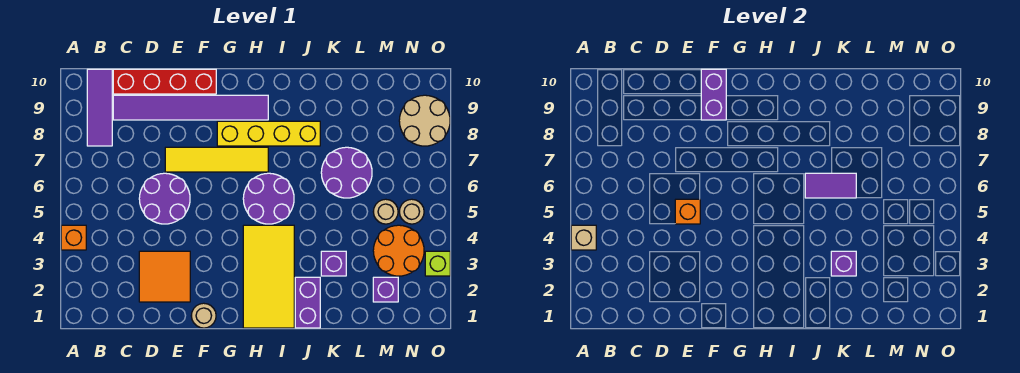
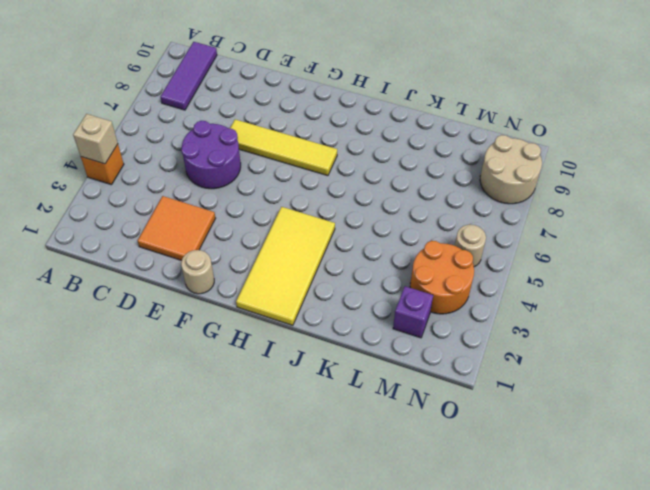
none -> purple 1x6 tile [113,95,268,120]
none -> red 1x4 brick [113,69,216,94]
none -> yellow 1x4 brick [217,121,320,146]

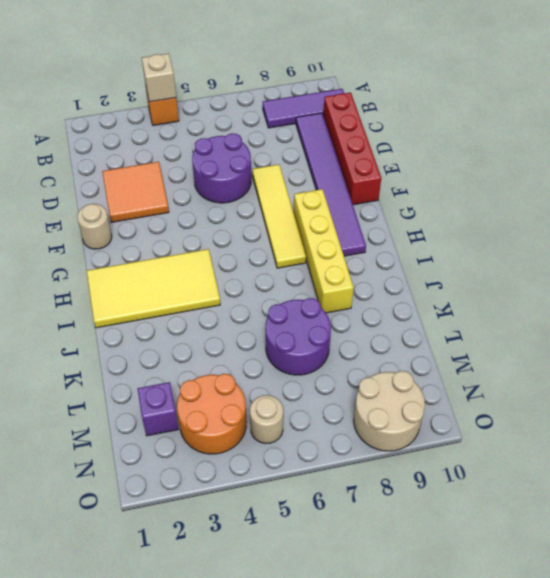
none -> purple 2x2 round brick [243,173,294,224]
none -> purple 1x2 brick [295,277,320,328]
none -> purple 1x1 brick [321,251,346,276]

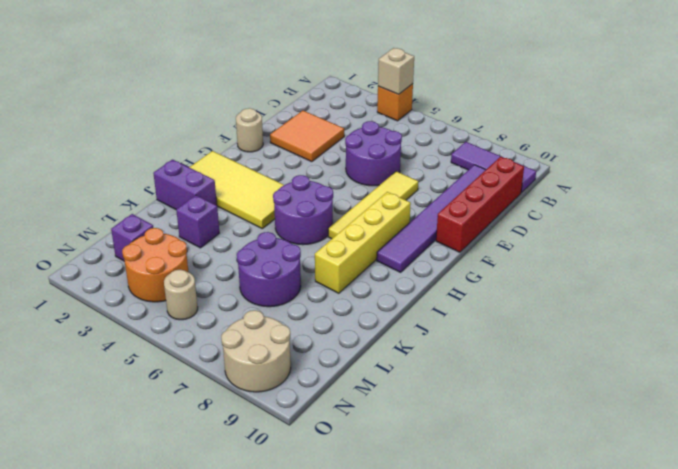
none -> tan 1x1 round brick [373,199,398,224]
none -> lime 1x1 brick [425,251,450,276]
none -> orange 1x1 brick [675,199,700,224]

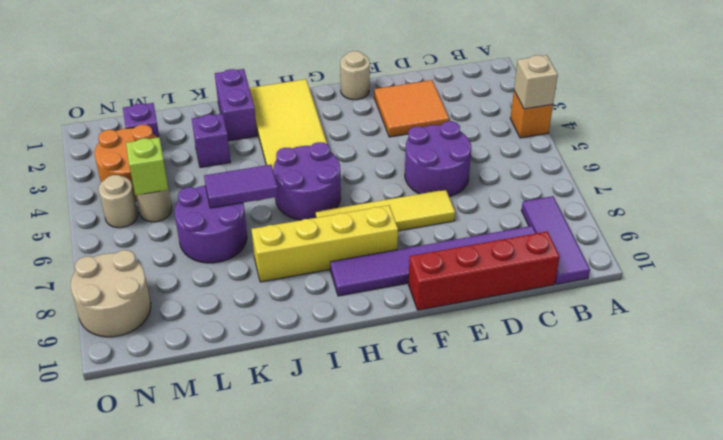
lime 1x1 brick [126,137,169,195] -> lime 1x1 brick moved to [425,251,450,276]
none -> orange 1x1 brick [675,199,700,224]
none -> purple 1x2 brick [701,69,726,120]
none -> purple 1x1 brick [831,251,856,276]

